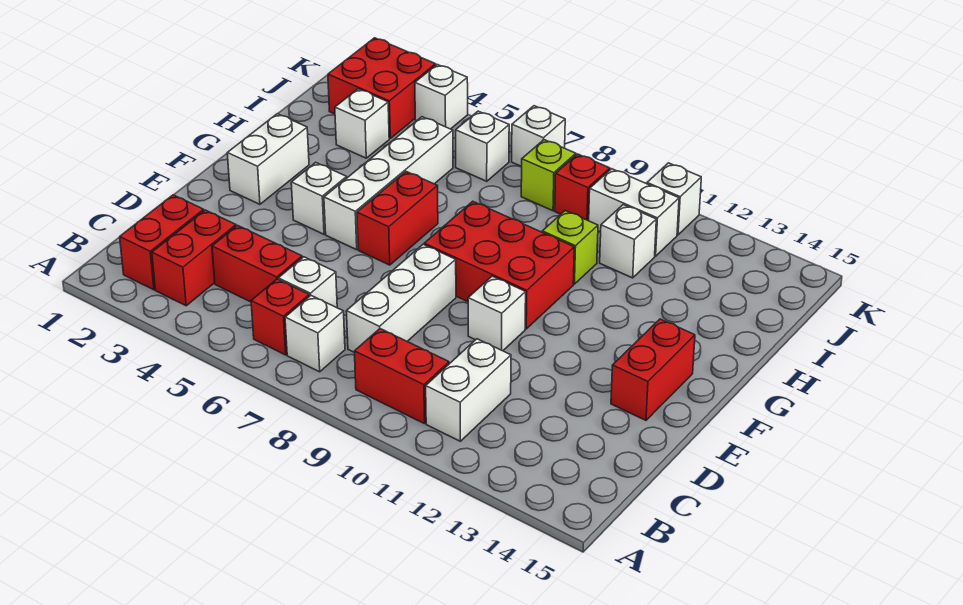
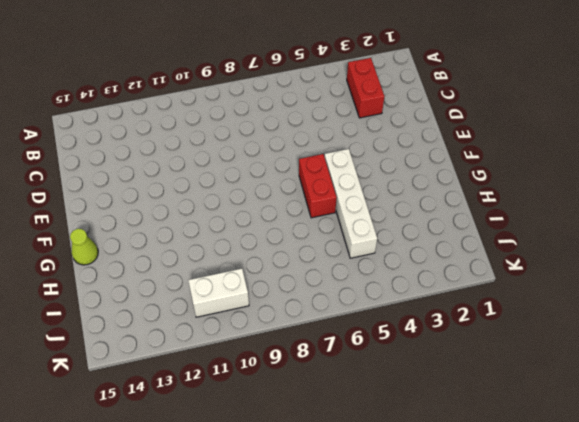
lime 1x1 cone [70,229,98,265] -> none
none -> red 1x2 brick [120,195,204,290]
none -> red 1x1 brick [251,279,309,355]
none -> white 1x1 brick [285,296,345,372]

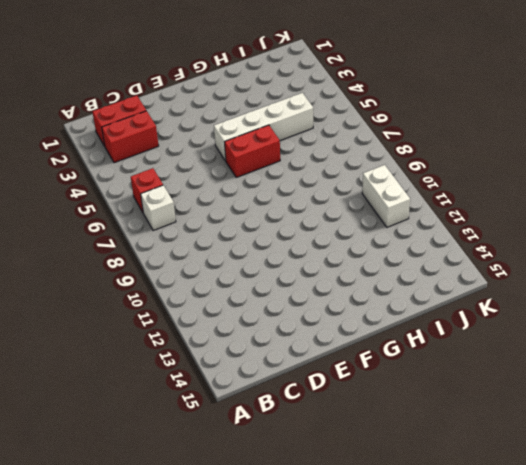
none -> red 1x2 brick [354,329,449,424]
none -> white 1x2 brick [426,339,511,441]
none -> red 1x2 brick [212,225,302,302]

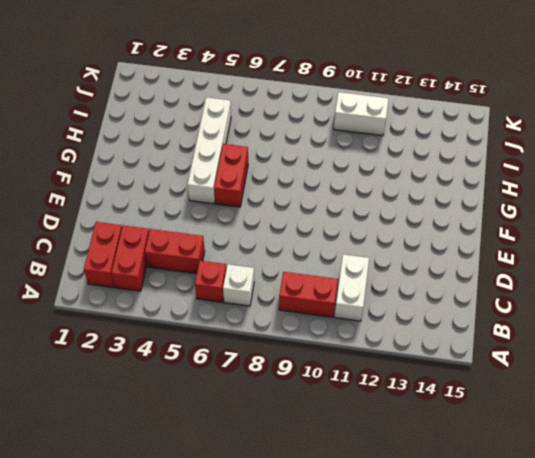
none -> white 1x1 brick [278,257,337,308]
none -> white 1x3 brick [346,244,456,352]
none -> white 1x1 brick [468,276,526,351]

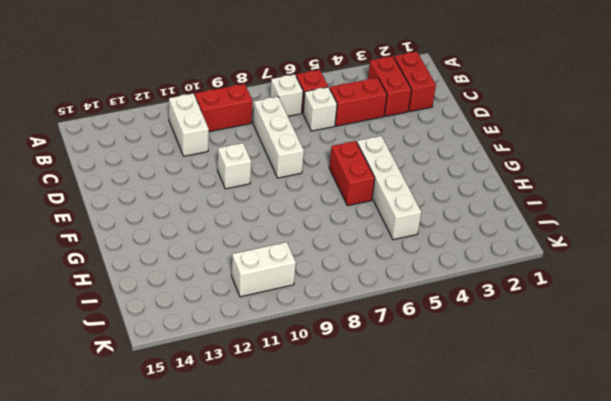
none -> red 1x2 brick [611,319,695,420]
none -> white 1x2 brick [227,114,309,204]
none -> white 1x1 brick [291,162,347,234]

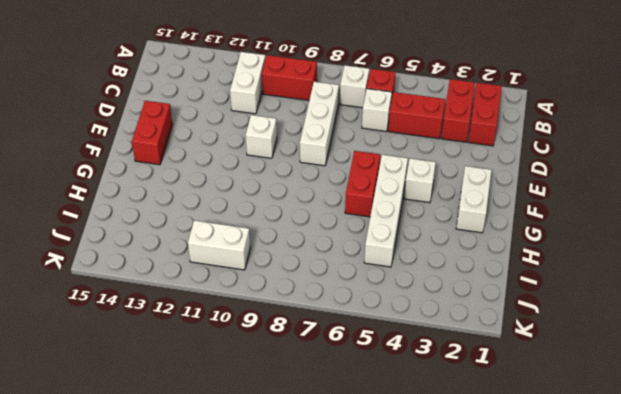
none -> red 2x3 brick [424,201,574,329]
none -> lime 1x1 brick [542,211,598,284]
none -> white 1x1 brick [335,89,389,158]

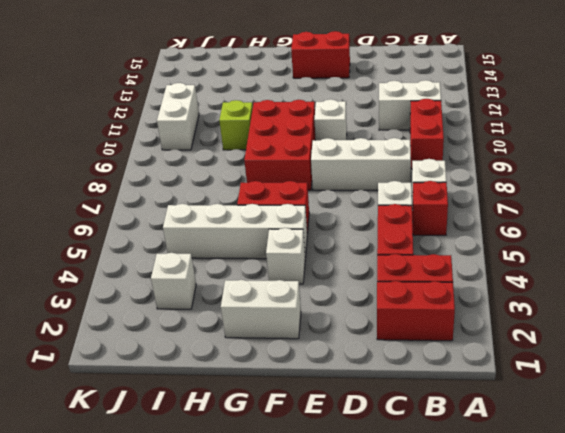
none -> white 1x1 brick [600,205,656,278]
none -> red 2x2 brick [328,38,436,138]
none -> white 1x1 brick [456,111,509,181]

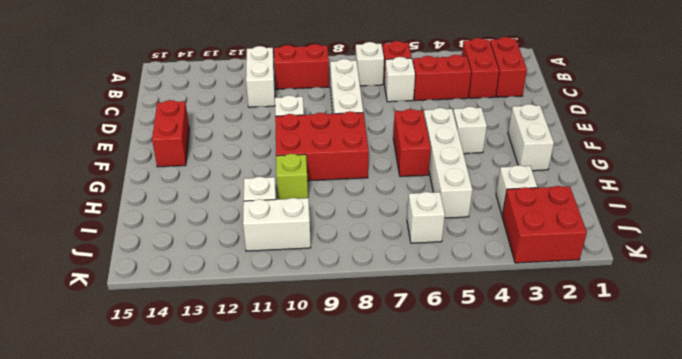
none -> lime 1x1 brick [521,140,576,211]
none -> red 1x1 brick [555,154,610,221]
none -> white 1x1 brick [415,65,468,129]

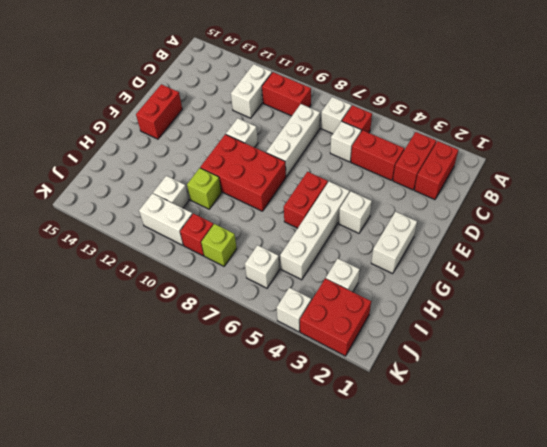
none -> white 1x1 brick [512,106,565,167]
none -> white 1x1 brick [647,163,701,235]

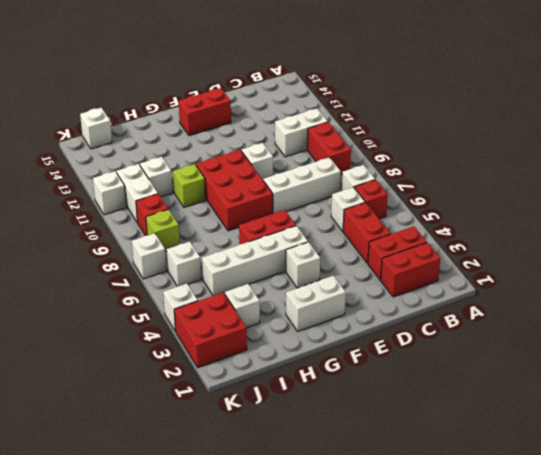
white 1x1 brick [80,108,112,149] -> none

